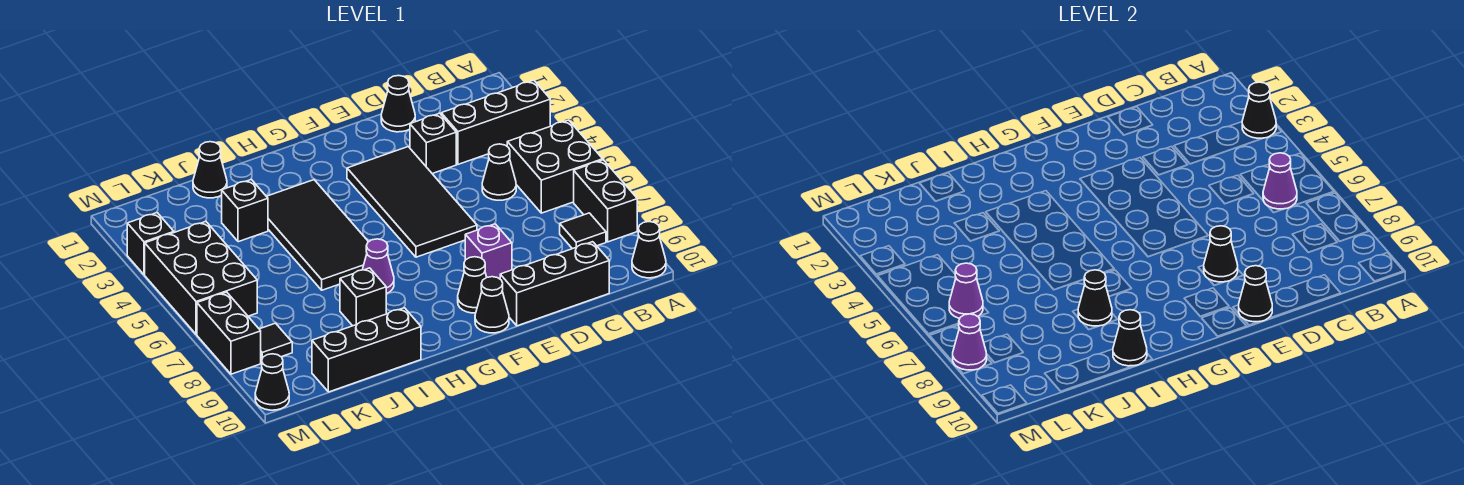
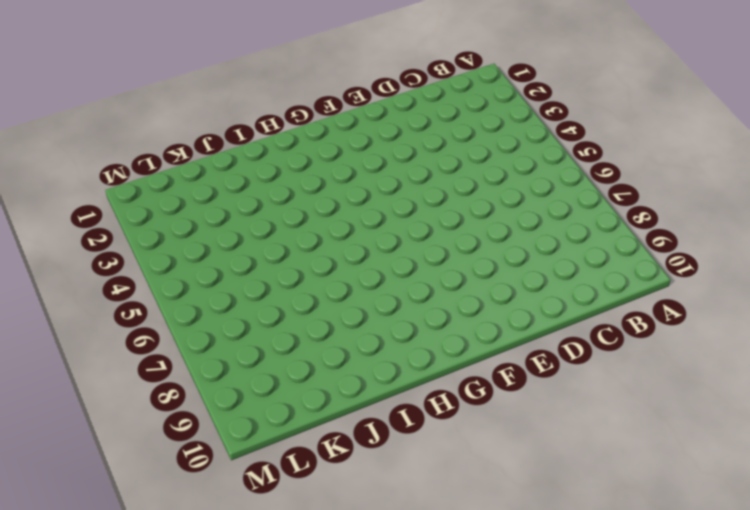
none -> black 1x3 brick [441,80,550,164]
none -> black 2x2 brick [507,120,603,213]
none -> black 1x2 brick [574,160,637,242]
none -> black 1x1 cone [632,222,666,278]

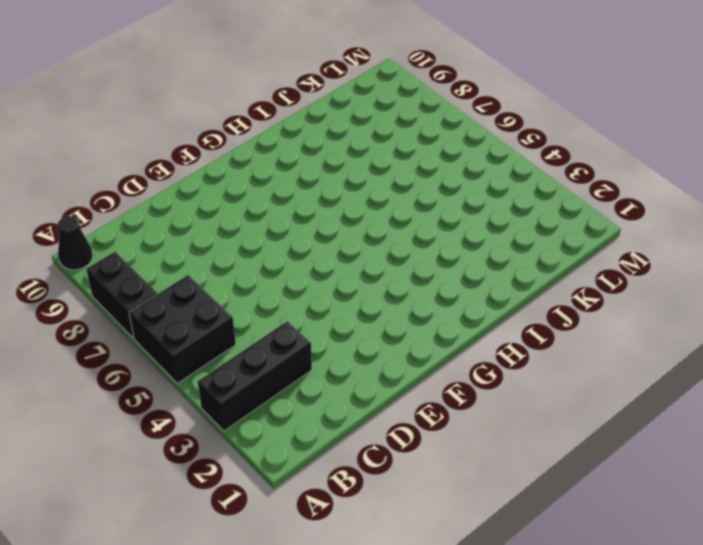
none -> black 1x1 tile [560,213,606,249]
none -> black 1x1 cone [482,144,516,200]
none -> black 1x3 brick [500,242,609,326]
none -> black 1x1 cone [381,76,415,132]

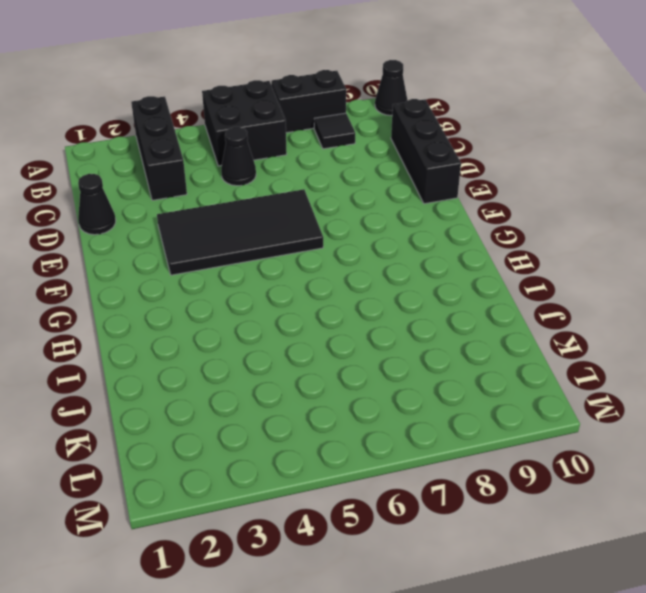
none -> black 1x1 brick [410,113,456,174]
none -> purple 1x1 brick [465,224,512,279]
none -> black 1x1 cone [458,257,487,313]
none -> black 1x1 cone [475,277,509,333]

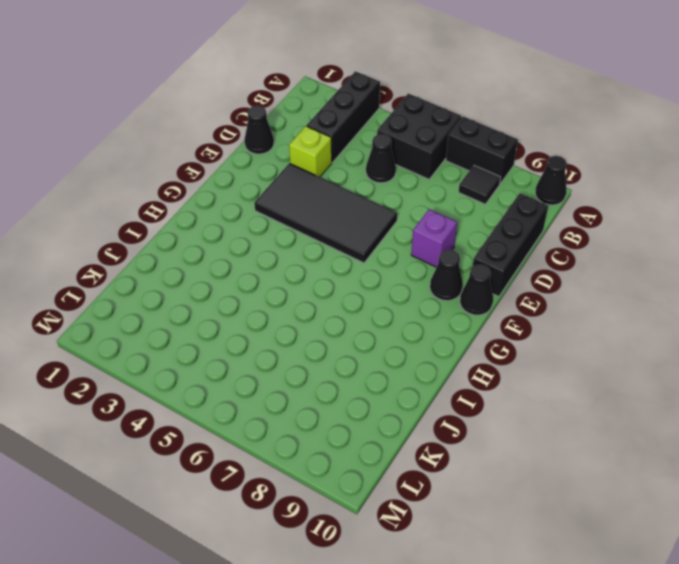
lime 1x1 brick [289,126,332,177] -> black 1x1 brick [410,113,456,174]
none -> black 2x4 tile [266,180,368,290]
none -> purple 1x1 cone [362,239,394,294]
none -> black 1x1 brick [340,268,386,326]
none -> black 1x3 brick [312,308,421,392]

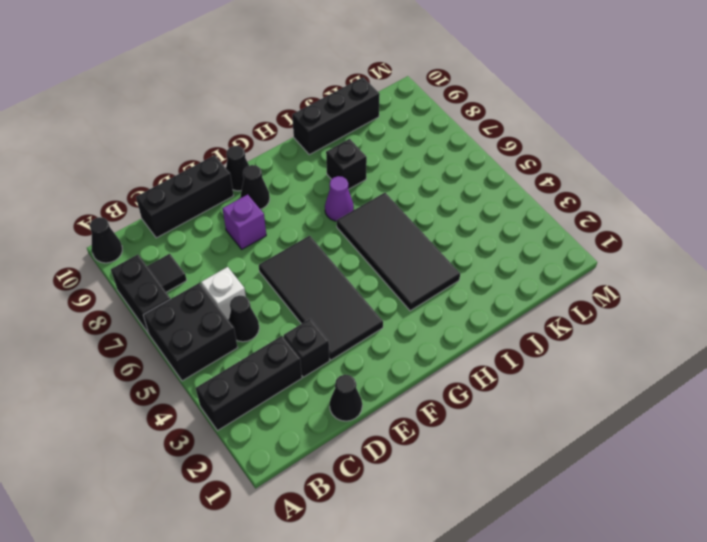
white 1x1 brick [201,267,246,320] -> none
none -> black 1x1 cone [193,142,227,198]
none -> black 1x1 brick [222,180,268,242]
none -> black 2x3 brick [145,221,257,334]
none -> black 1x1 tile [260,323,292,362]

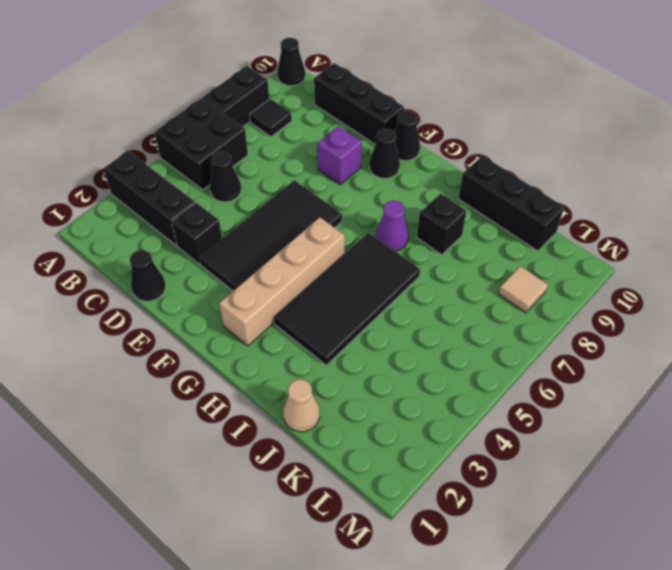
tan 1x4 brick [219,217,345,346] -> none
tan 1x1 cone [283,379,320,432] -> black 1x1 cone [193,142,227,198]
tan 1x1 tile [499,266,548,313] -> black 1x1 tile [260,323,292,362]
none -> black 1x1 brick [222,180,268,242]
none -> black 2x3 brick [145,221,257,334]
none -> black 1x1 brick [127,213,174,275]
none -> black 1x2 brick [197,292,261,374]

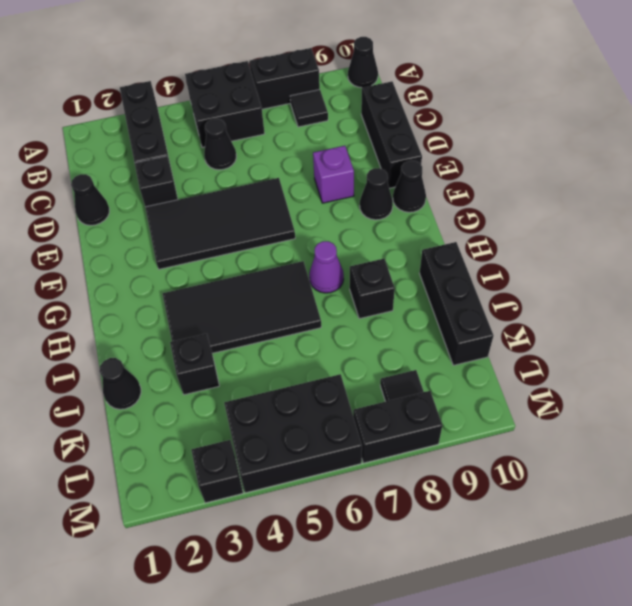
none -> black 1x1 cone [255,354,289,410]
none -> black 1x1 cone [1242,82,1276,138]
none -> purple 1x1 cone [1263,153,1297,209]
none -> black 1x1 cone [1204,226,1238,282]

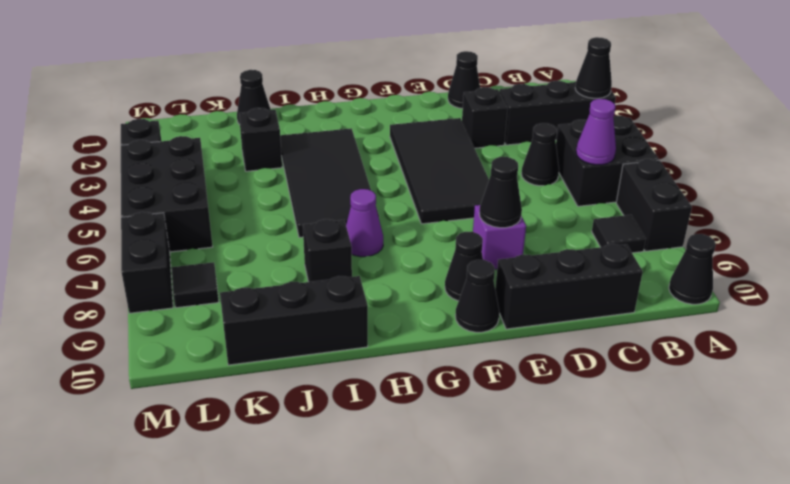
none -> black 1x1 cone [255,354,289,410]
none -> black 1x1 cone [1239,266,1272,322]
none -> black 1x1 cone [1078,270,1112,326]
none -> black 1x1 cone [1113,310,1147,366]

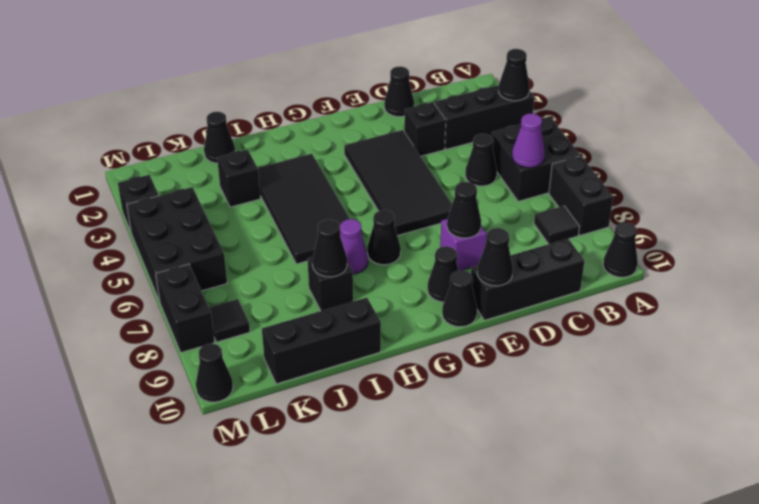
black 1x1 cone [367,210,401,265] -> black 1x1 cone moved to [1113,310,1147,366]
none -> purple 1x1 cone [949,263,983,318]
none -> purple 1x1 cone [953,314,987,370]

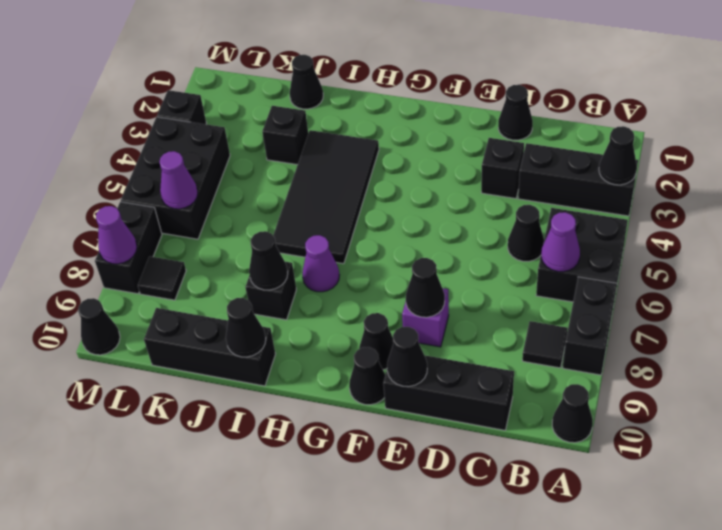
none -> black 2x4 tile [347,147,477,257]

